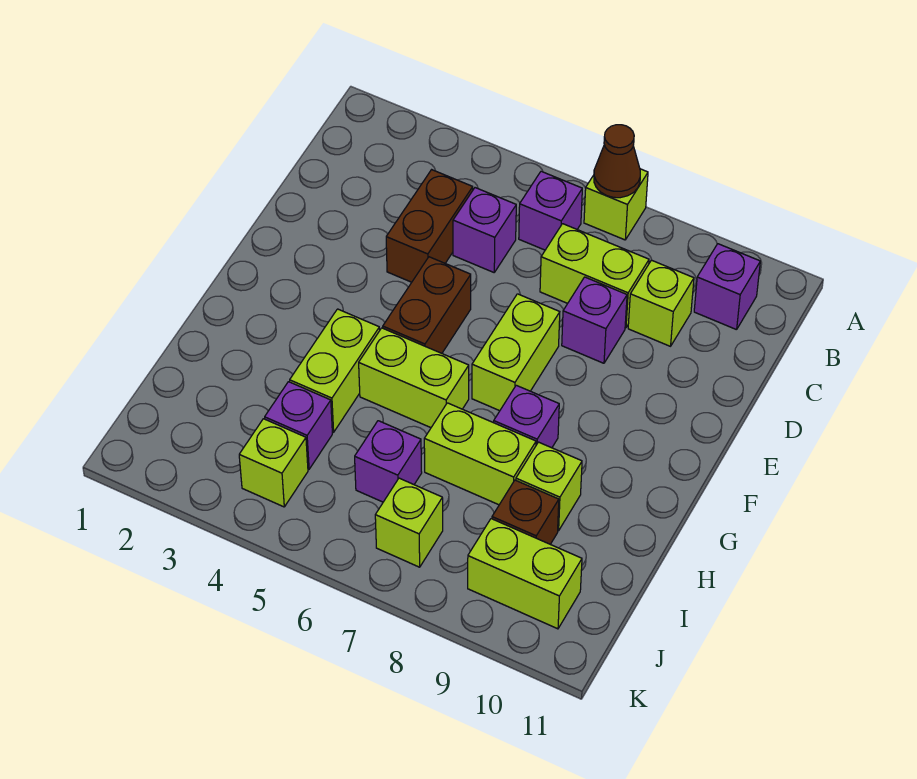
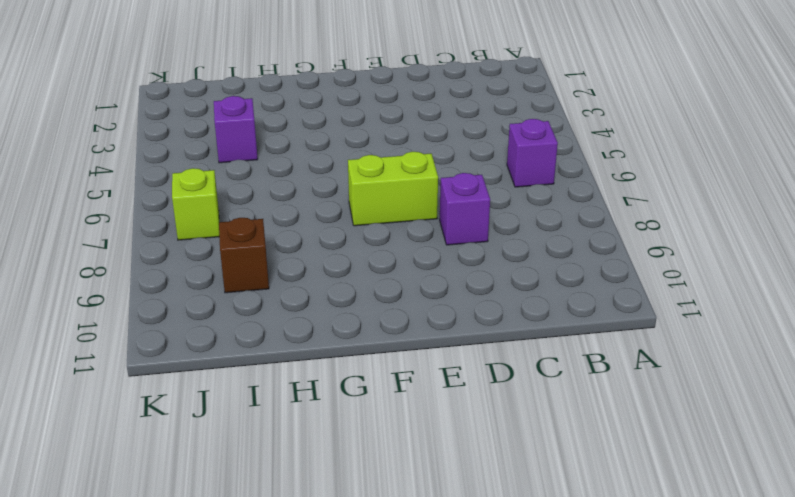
none -> lime 1x1 brick [584,169,648,240]
none -> purple 1x1 brick [694,244,760,330]
none -> brown 1x2 brick [386,170,473,282]

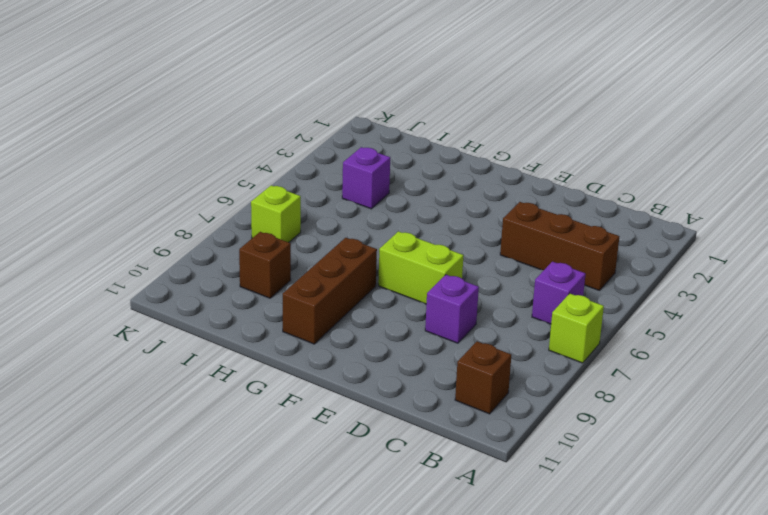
brown 1x3 brick [500,202,619,291] -> brown 1x2 brick [386,170,473,282]
brown 1x1 brick [455,341,511,414] -> purple 1x1 brick [694,244,760,330]
brown 1x3 brick [283,238,377,344] -> purple 1x1 brick [494,385,559,448]
none -> purple 1x1 brick [453,188,516,272]
none -> lime 1x2 brick [540,224,649,328]
none -> lime 1x1 brick [628,260,694,346]

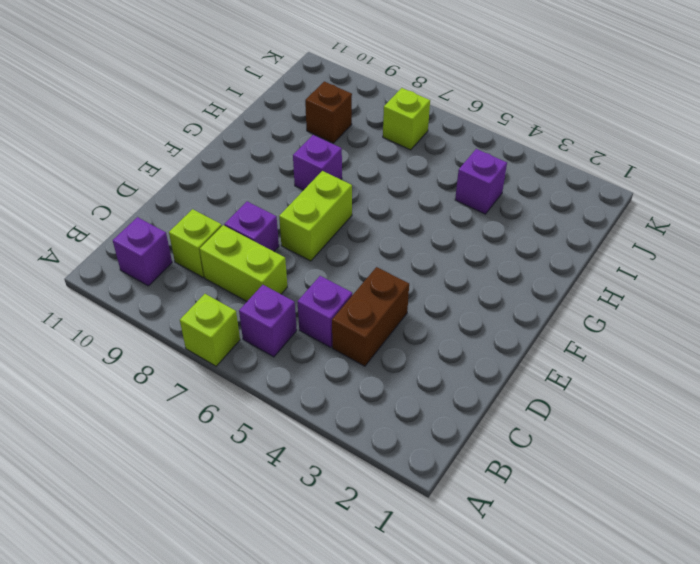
none -> brown 1x2 brick [383,257,471,353]
none -> lime 1x2 brick [290,309,380,432]
none -> lime 1x2 brick [359,328,469,428]

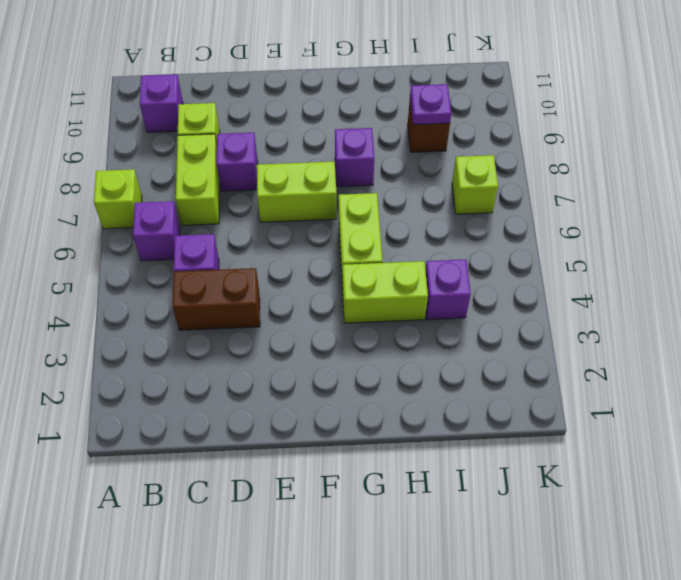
purple 1x1 plate [410,84,451,125] -> none
none -> brown 1x2 brick [383,257,471,353]
none -> lime 1x2 brick [424,403,536,505]
none -> lime 1x1 brick [516,442,582,531]

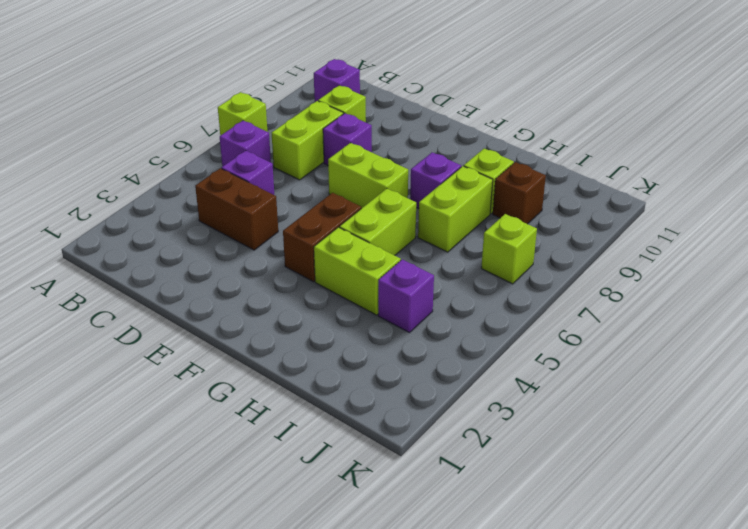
brown 1x2 brick [283,193,361,282] -> brown 1x2 brick turned to [383,257,471,353]
none -> purple 1x1 brick [355,421,422,502]
none -> lime 1x1 brick [239,419,308,507]
none -> lime 1x2 brick [468,519,582,629]

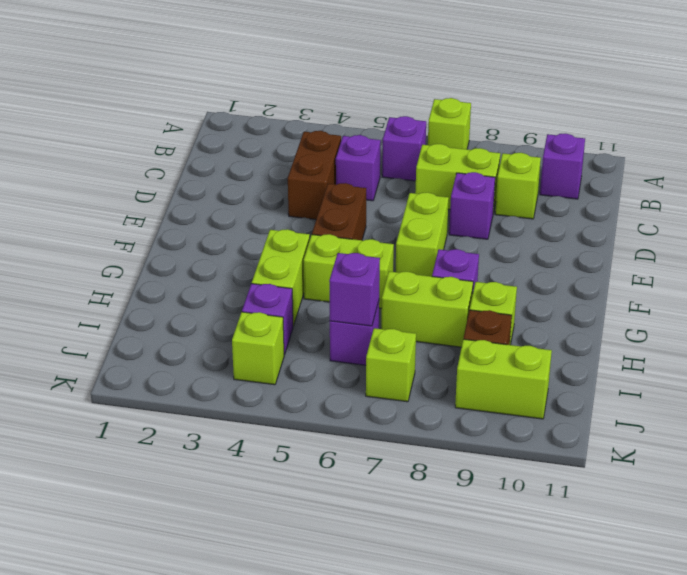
purple 1x1 brick [329,253,380,326] -> none
none -> brown 1x1 cone [594,125,640,198]

